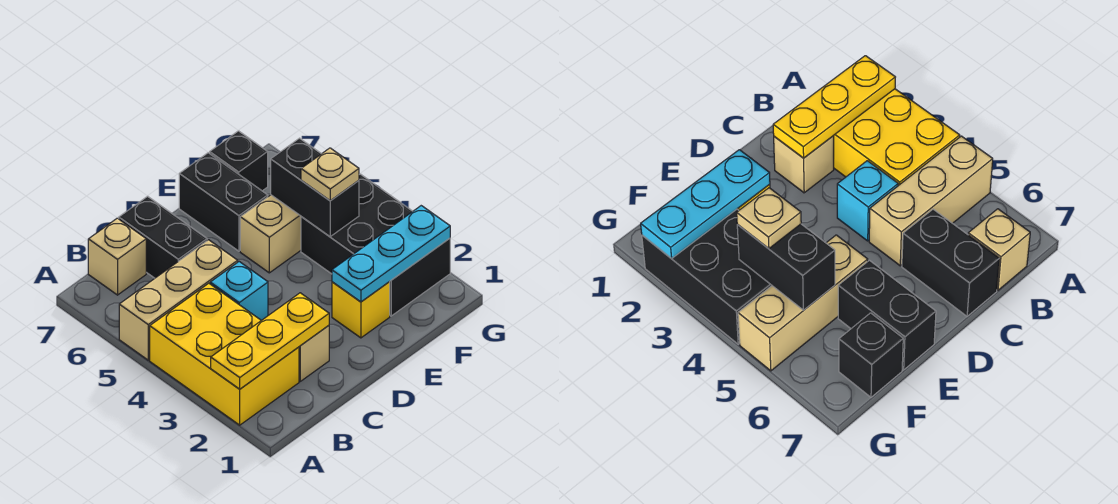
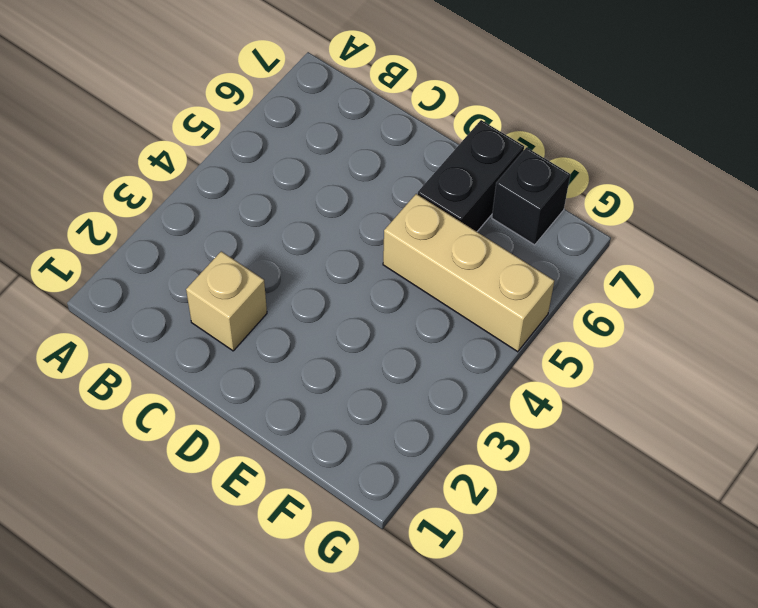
none -> yellow 2x3 brick [150,283,299,425]
none -> tan 1x3 brick [119,240,238,360]
none -> tan 1x1 brick [88,218,146,295]

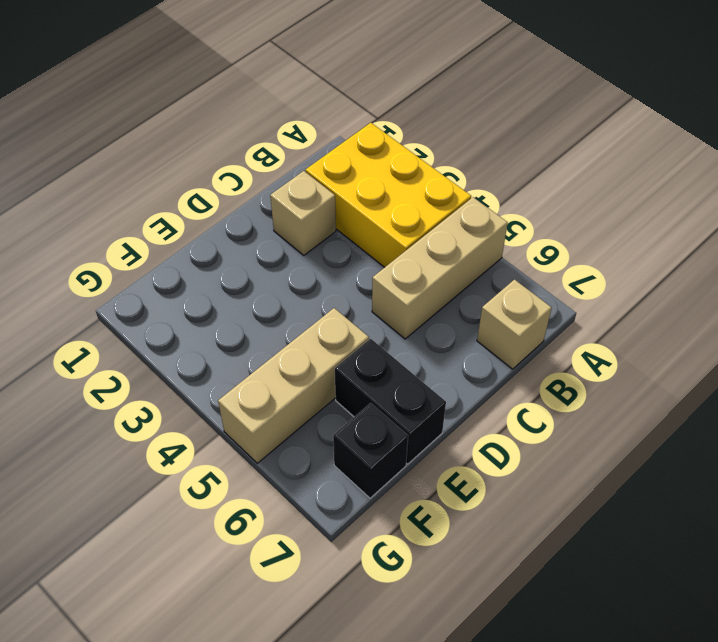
none -> cyan 1x1 brick [210,262,268,320]
none -> black 1x2 brick [119,196,207,278]
none -> yellow 1x1 brick [332,282,390,338]

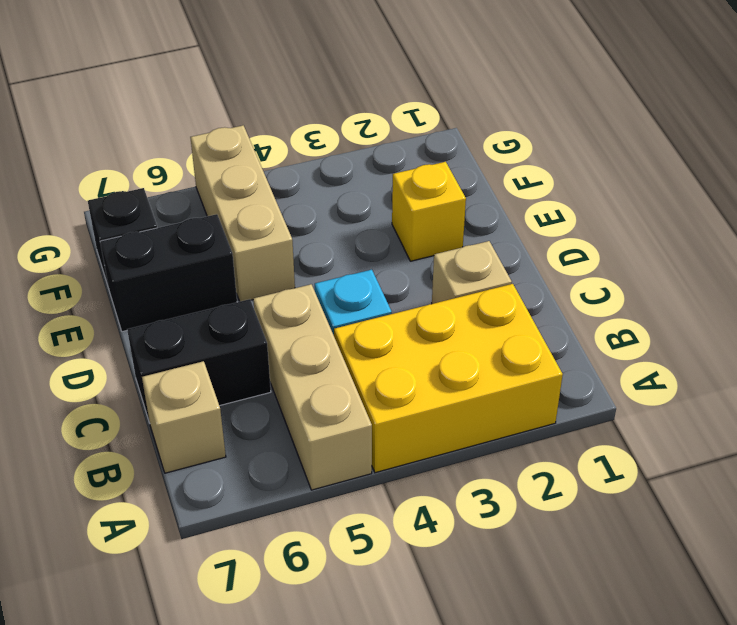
none -> black 2x3 brick [301,174,450,316]
none -> yellow 1x3 plate [211,293,329,389]
none -> cyan 1x3 plate [332,206,450,302]

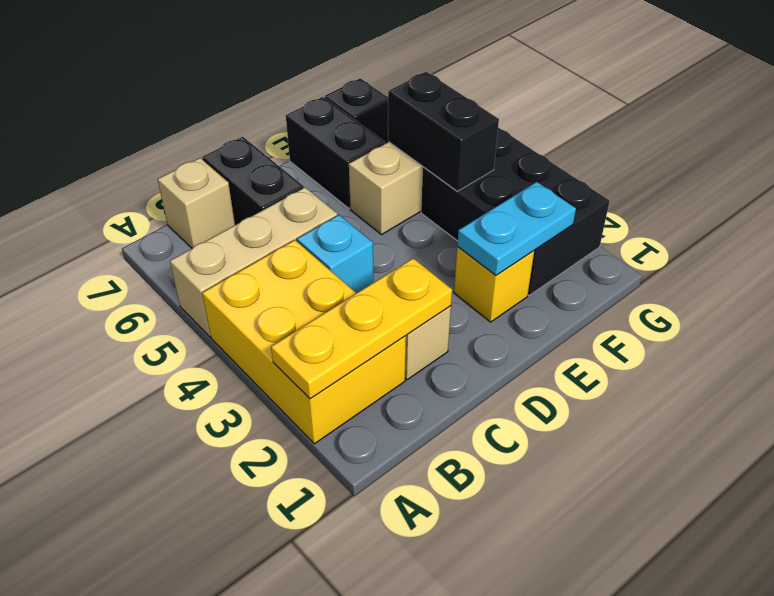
cyan 1x2 plate [457,182,576,275] -> cyan 1x3 plate [332,206,450,302]
none -> tan 1x1 plate [301,148,359,201]

